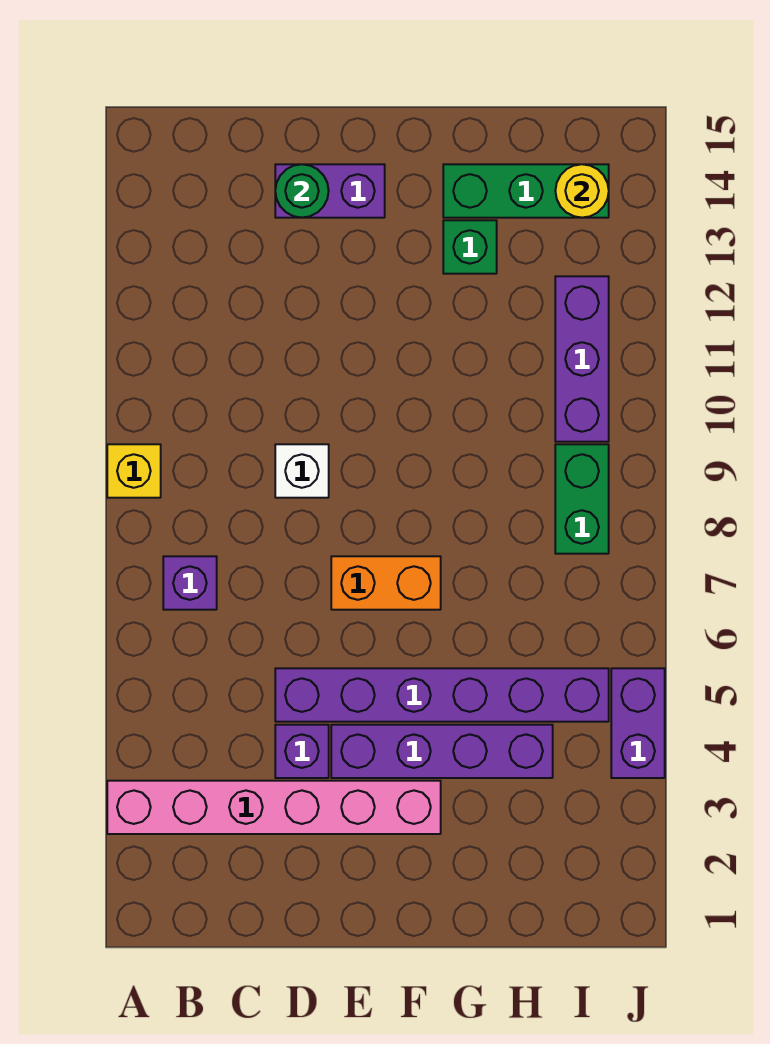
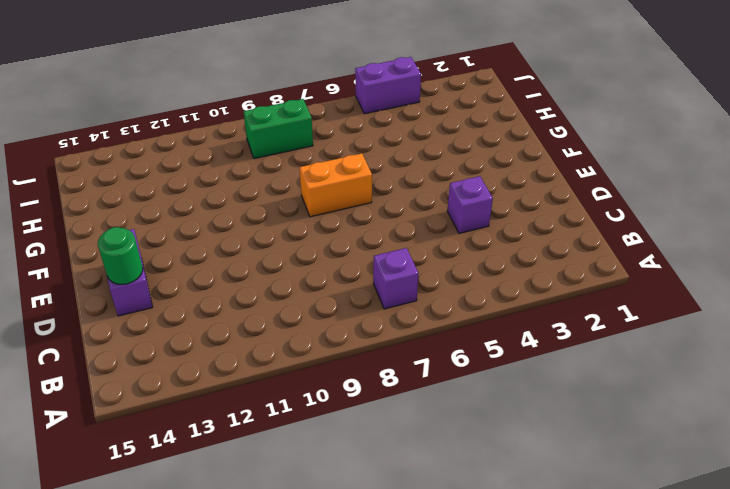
orange 1x2 brick [299,153,372,217] -> orange 1x2 brick turned to [331,556,441,610]
none -> pink 1x6 brick [107,781,441,834]
none -> yellow 1x1 brick [107,444,161,498]
none -> purple 1x6 brick [275,668,609,722]

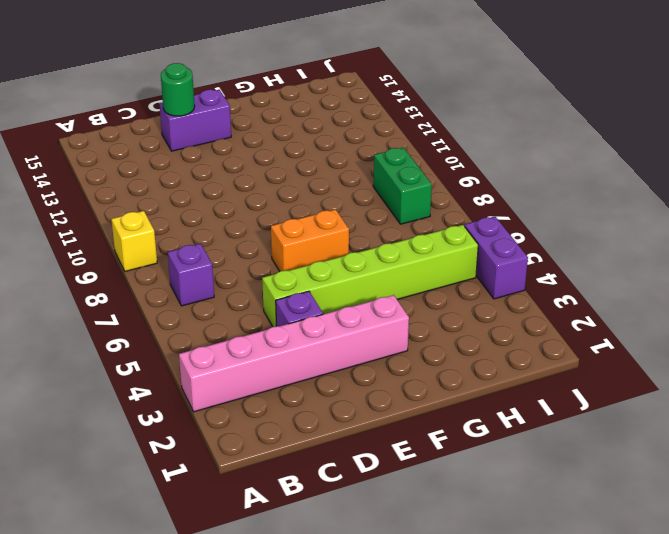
lime 1x6 brick [262,225,478,327] -> purple 1x6 brick [275,668,609,722]
none -> white 1x1 brick [275,444,329,498]
none -> purple 1x4 brick [331,725,553,778]
none -> green 1x1 brick [443,220,497,274]

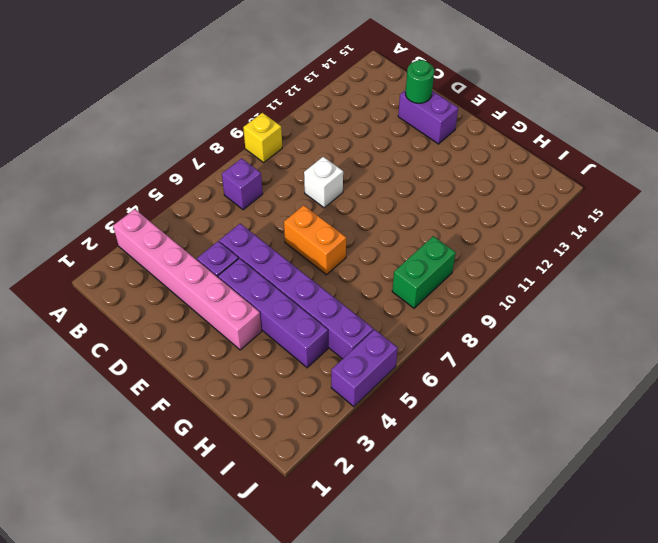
none -> green 1x1 brick [443,220,497,274]
none -> green 1x3 brick [443,164,609,218]
none -> purple 1x3 brick [555,276,609,442]

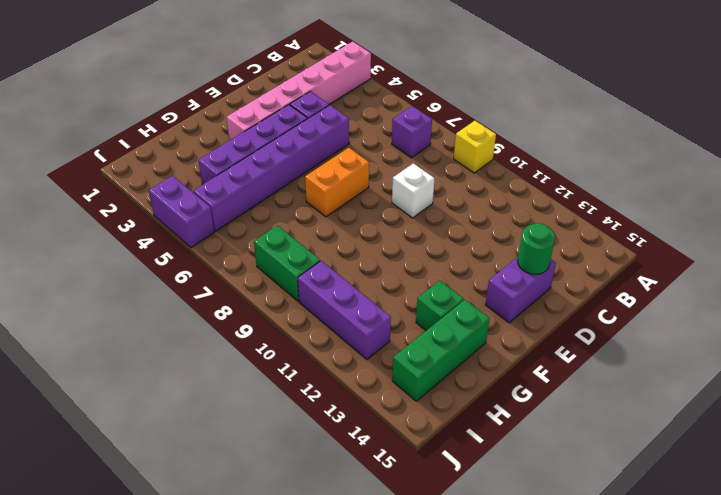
none -> yellow 1x1 round brick [555,164,609,218]

